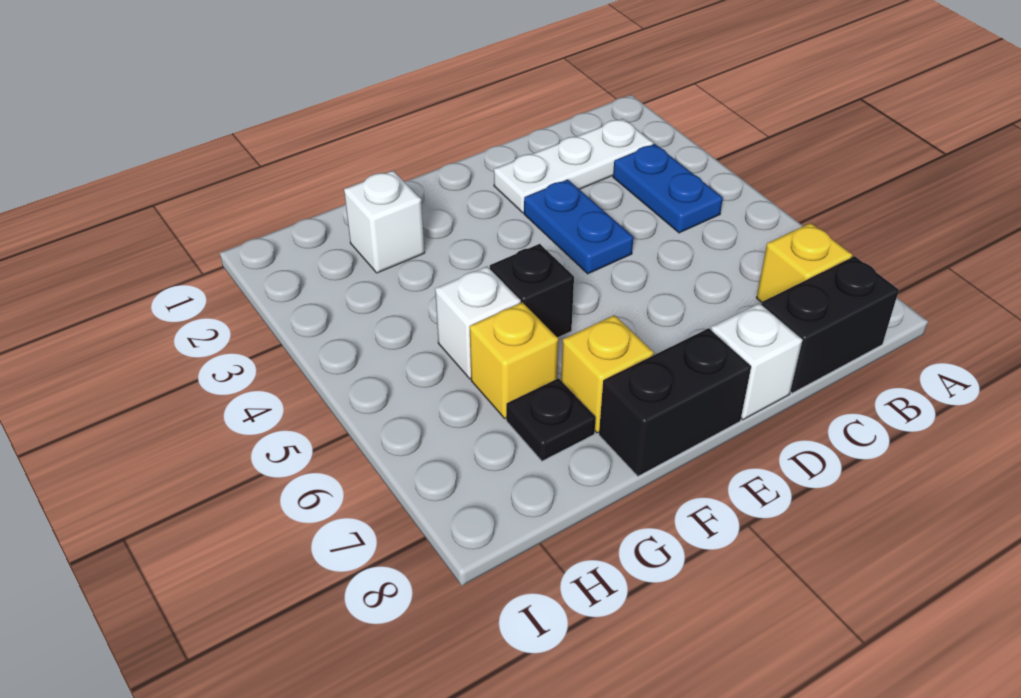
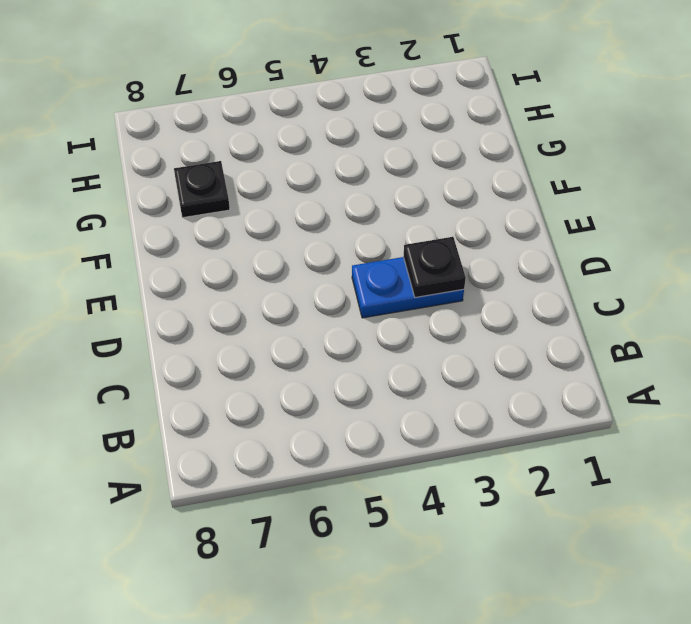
black 1x1 plate [403,237,466,298] -> none
none -> white 1x3 plate [494,119,653,213]
none -> blue 1x2 plate [613,144,723,233]
none -> yellow 1x1 brick [757,223,852,302]

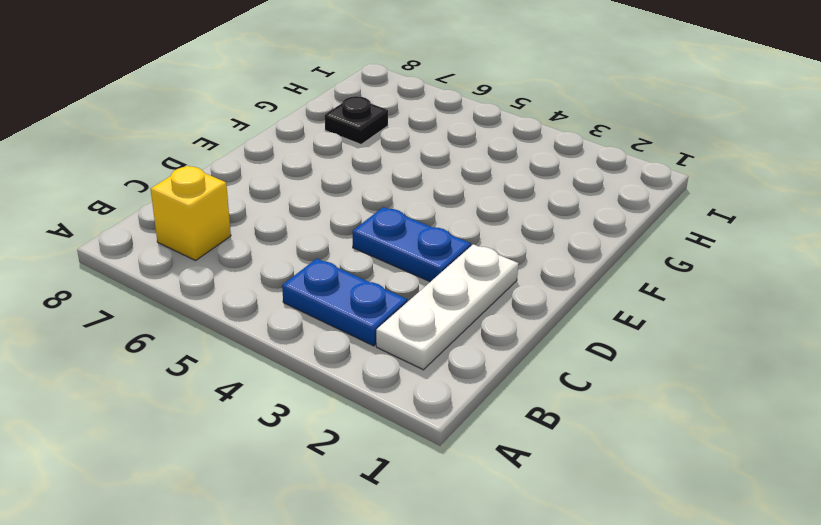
none -> black 1x2 brick [761,256,899,393]
none -> white 1x1 brick [711,303,803,420]
none -> black 1x2 brick [599,328,751,476]

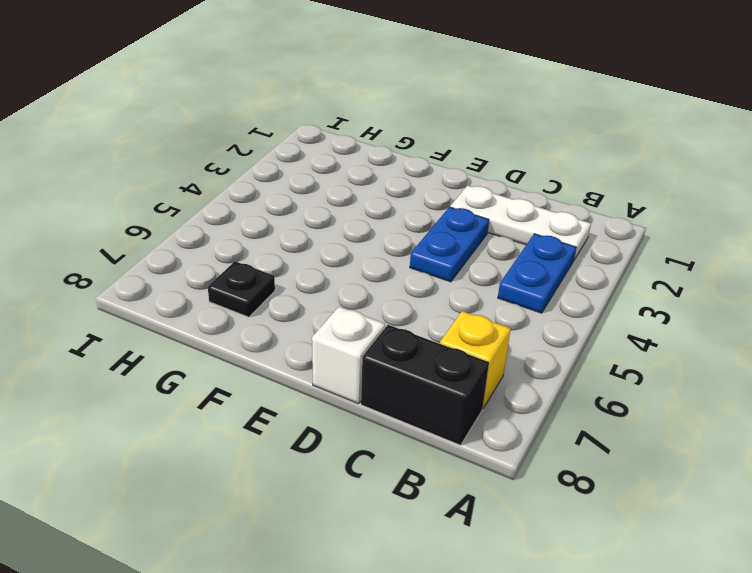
none -> black 1x2 brick [599,328,751,476]
none -> black 1x1 brick [490,244,574,338]
none -> yellow 1x1 brick [561,315,654,433]

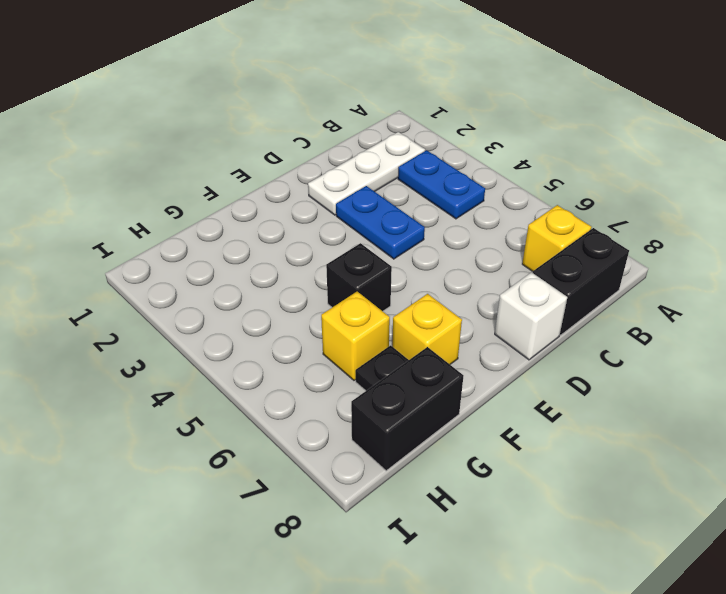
black 1x2 brick [351,347,463,471] -> black 1x2 brick moved to [599,328,751,476]
none -> white 1x1 brick [344,171,425,273]
none -> white 1x1 brick [435,266,521,379]

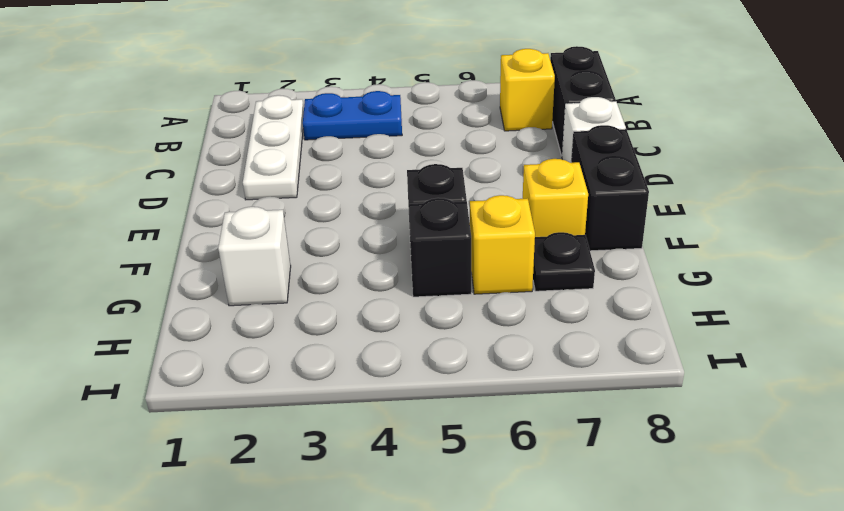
black 1x1 brick [409,198,471,297] -> white 1x1 brick [435,266,521,379]
none -> blue 1x2 plate [524,179,633,274]

